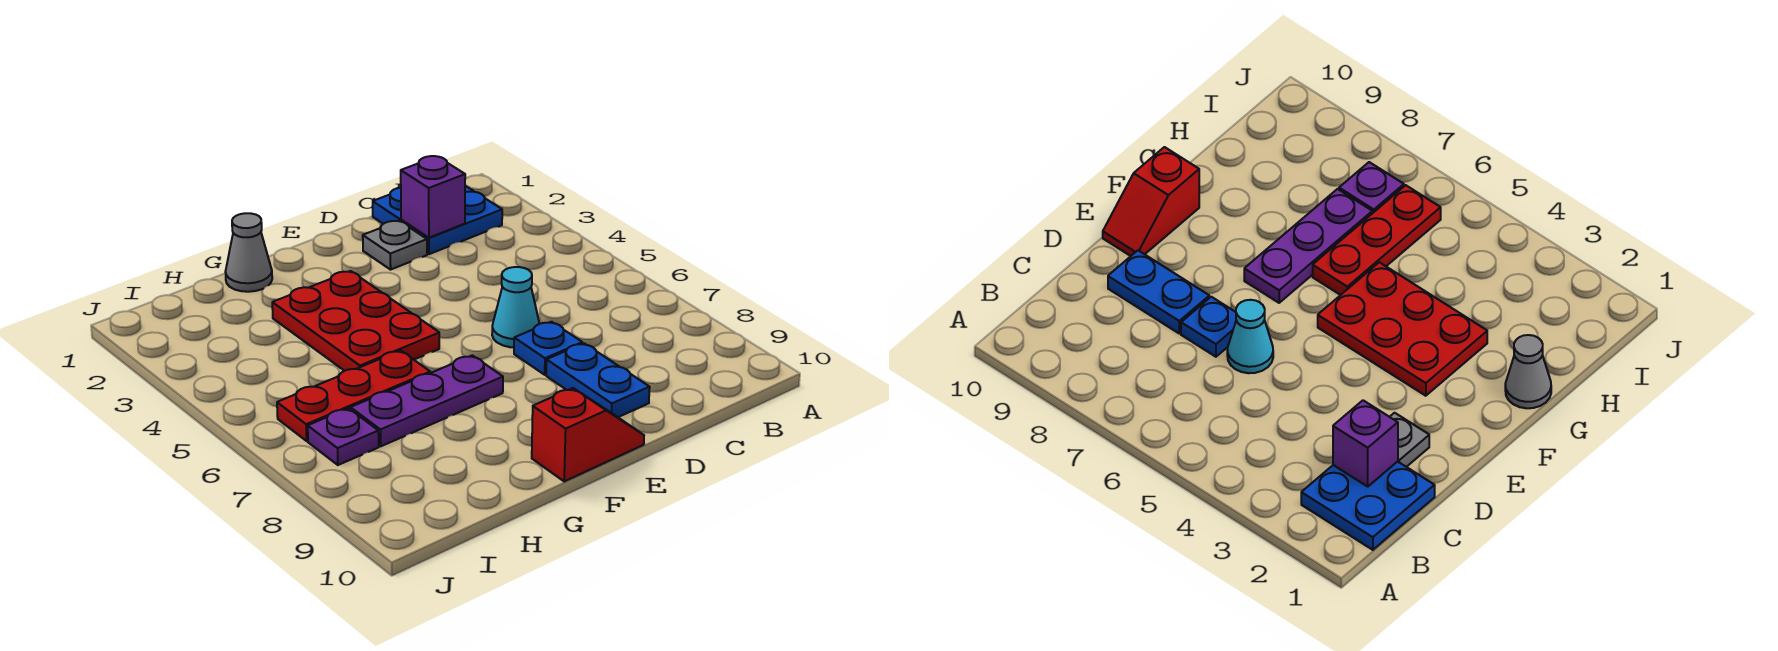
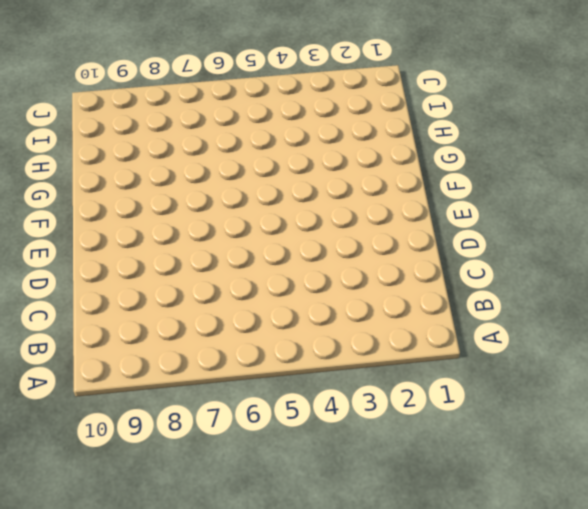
none -> blue 2x2 plate [373,186,502,254]
none -> grey 1x1 plate [363,221,427,270]
none -> cyan 1x1 cone [492,267,539,347]

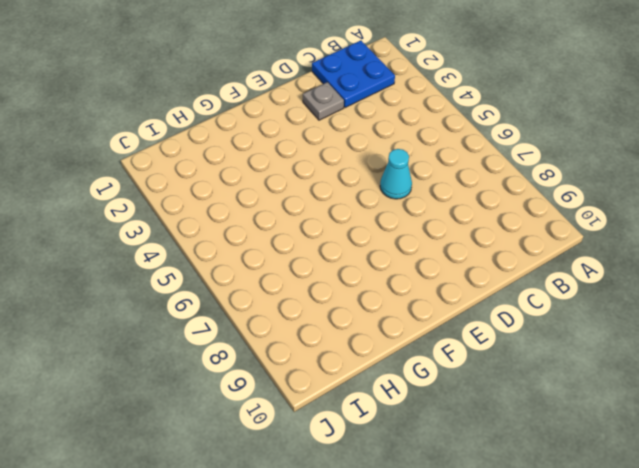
none -> blue 1x1 plate [514,322,582,375]
none -> blue 1x2 plate [546,343,650,417]
none -> red 1x2 slope [532,388,644,481]

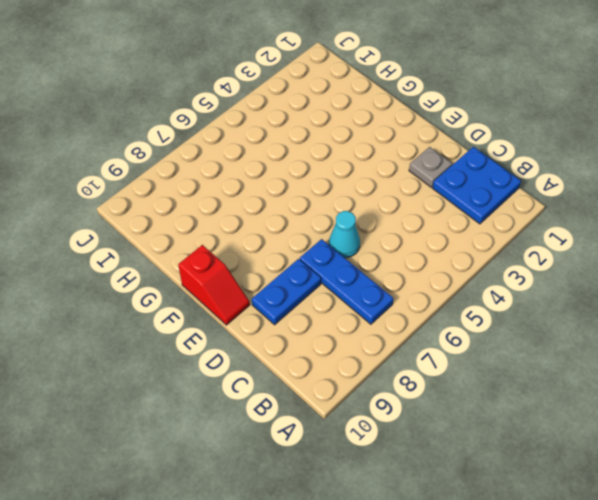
blue 1x3 plate [300,239,394,324] -> blue 1x1 plate [514,322,582,375]
none -> red 2x3 plate [272,271,439,371]
none -> purple 1x3 plate [350,355,503,446]
none -> grey 1x1 cone [225,213,272,292]

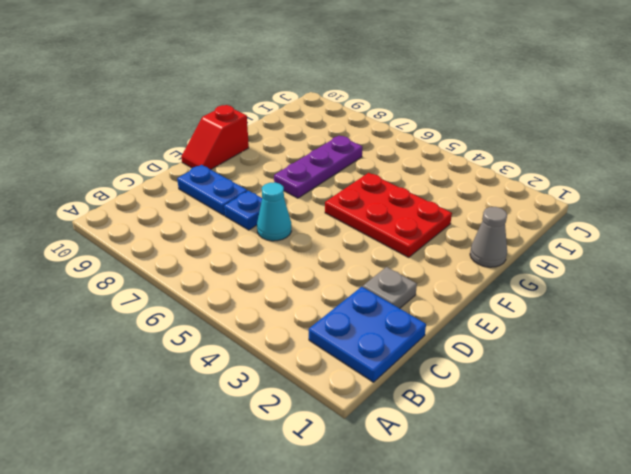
none -> red 1x3 plate [277,351,430,441]
none -> purple 1x1 plate [308,408,379,465]
none -> purple 1x1 brick [401,156,465,238]

